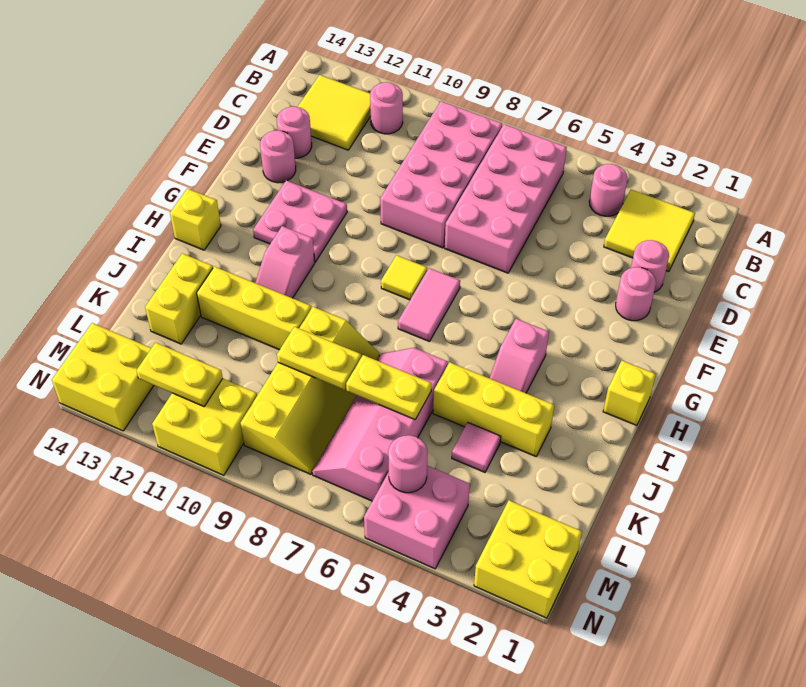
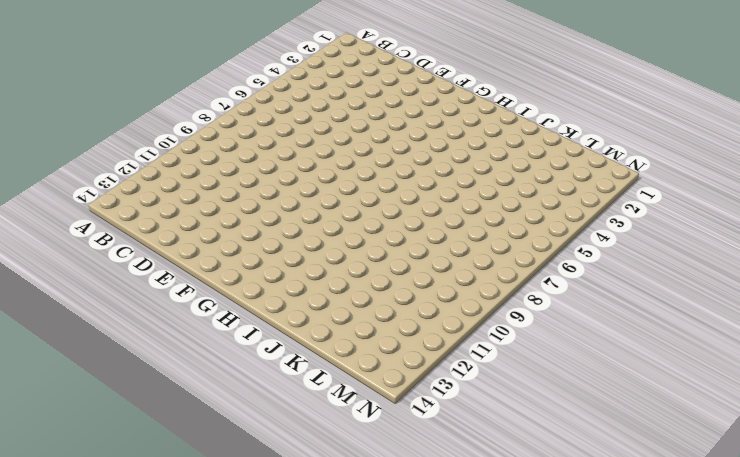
none -> yellow 2x2 tile [604,190,695,272]
none -> pink 1x1 round brick [589,164,627,216]
none -> pink 2x4 brick [445,124,567,273]
none -> pink 2x4 brick [380,101,502,248]

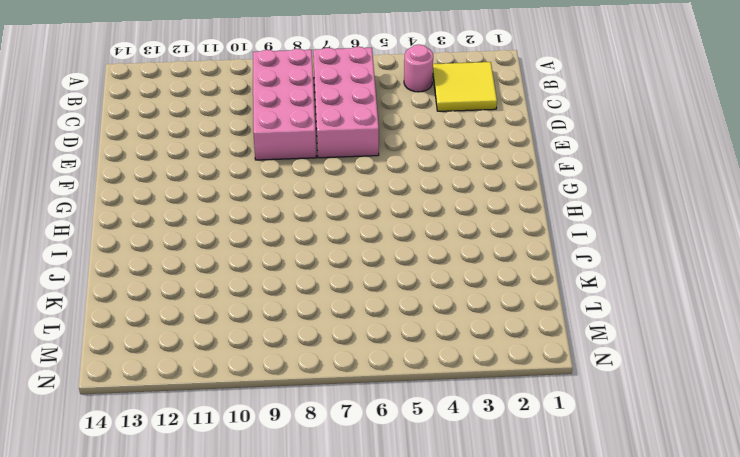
none -> pink 1x1 round brick [370,82,403,134]
none -> yellow 2x2 tile [298,75,371,150]
none -> pink 1x1 round brick [631,240,669,292]
none -> pink 1x1 round brick [277,106,312,158]

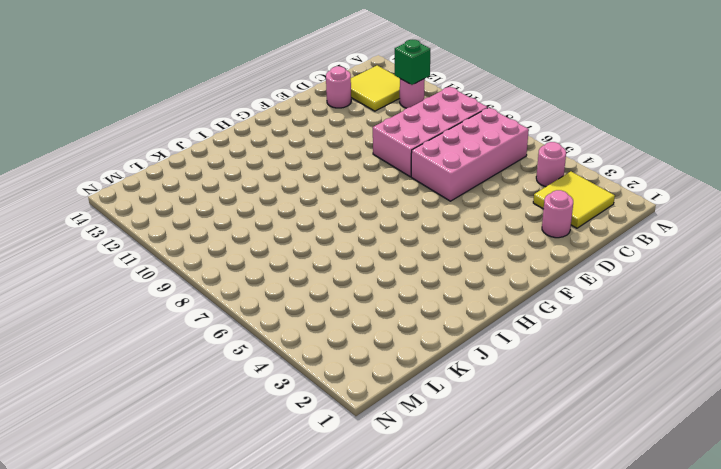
green 1x1 brick [395,40,430,85] -> none
none -> pink 1x1 round brick [616,267,656,321]
none -> pink 1x1 round brick [260,130,296,183]
none -> pink 2x2 plate [253,181,347,262]
none -> pink 1x2 tile [398,268,460,342]

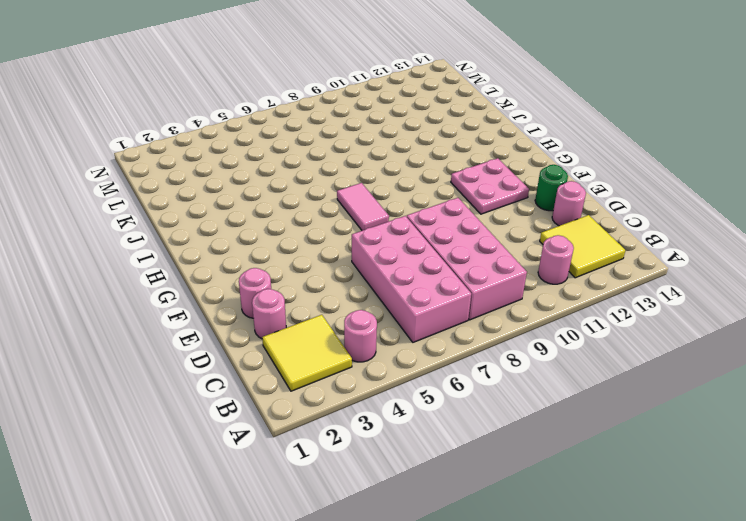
green 1x1 round brick [535,165,568,211] -> pink 1x1 round brick [260,130,296,183]
none -> yellow 1x1 tile [381,255,427,300]
none -> yellow 1x1 brick [603,361,656,426]
none -> pink 1x2 slope [490,319,549,393]
none -> pink 1x2 slope [255,226,315,298]

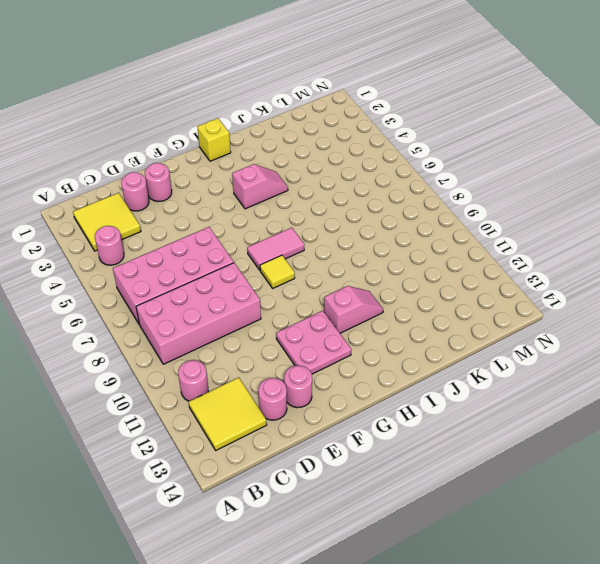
none -> yellow 1x1 brick [170,189,221,250]
none -> yellow 1x3 brick [433,362,554,456]
none -> pink 2x4 slope [312,348,448,501]
none -> yellow 2x4 slope [241,307,379,474]

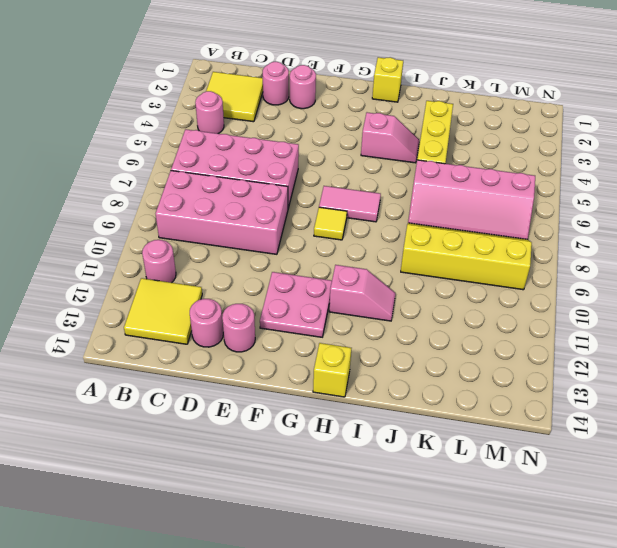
none -> yellow 1x3 brick [197,266,311,350]
none -> yellow 1x2 brick [145,253,213,344]
none -> pink 1x1 tile [452,422,501,472]
none -> yellow 2x2 brick [474,500,582,618]

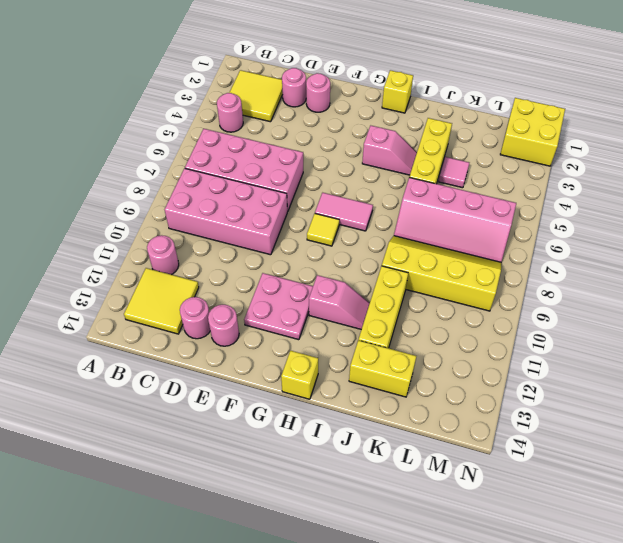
none -> pink 2x2 brick [364,466,470,569]
none -> yellow 2x2 brick [152,379,257,475]
none -> yellow 2x2 brick [52,323,154,431]
none -> yellow 1x2 plate [346,355,432,419]

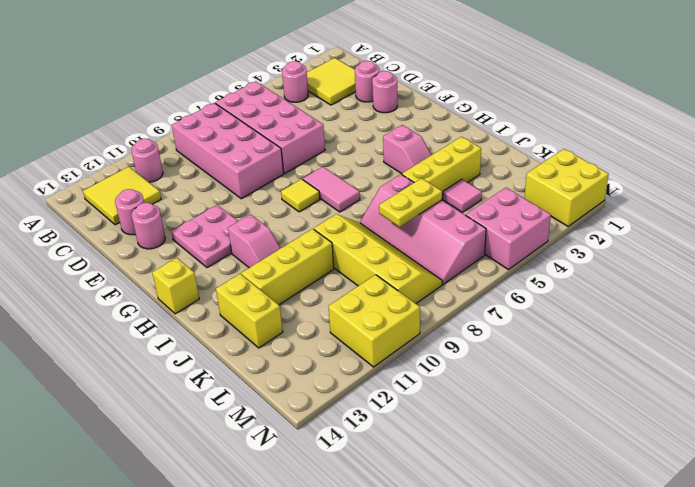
none -> yellow 1x1 brick [603,361,656,426]
none -> yellow 2x2 brick [52,323,154,431]
none -> yellow 1x2 plate [277,327,361,390]
none -> pink 1x1 round brick [388,435,427,493]

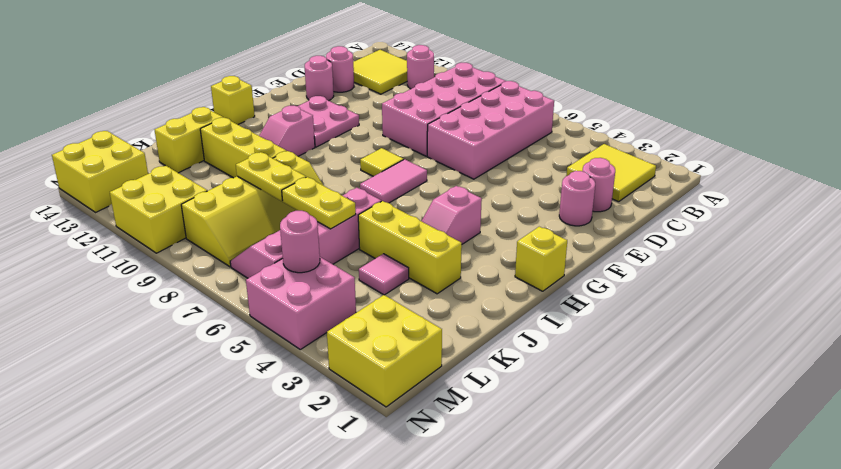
none -> pink 1x1 round brick [589,164,627,216]
none -> yellow 1x2 plate [137,343,223,406]

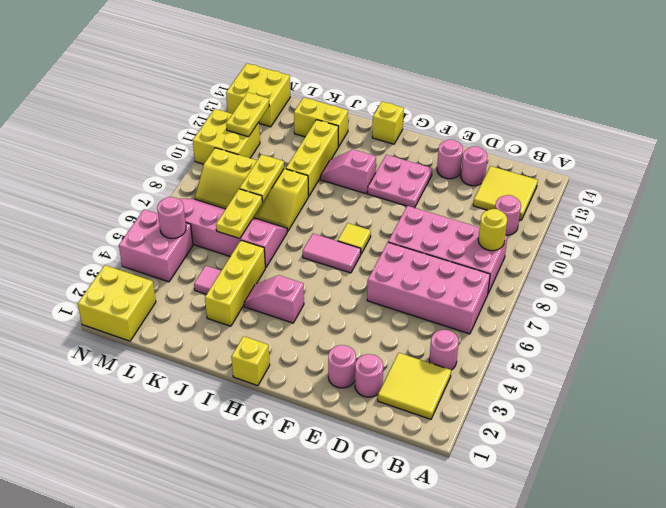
yellow 1x1 round brick [478,209,507,251] -> none

